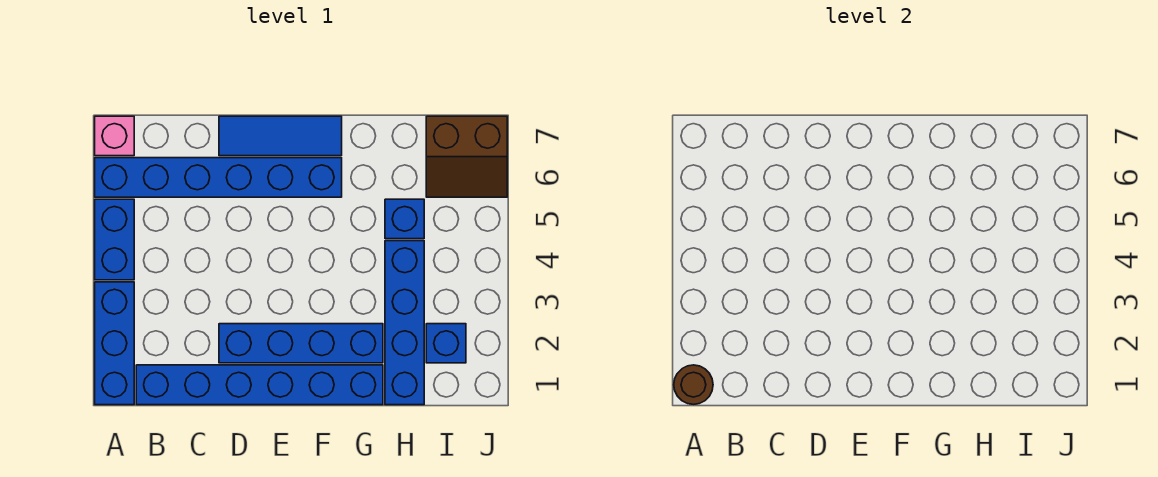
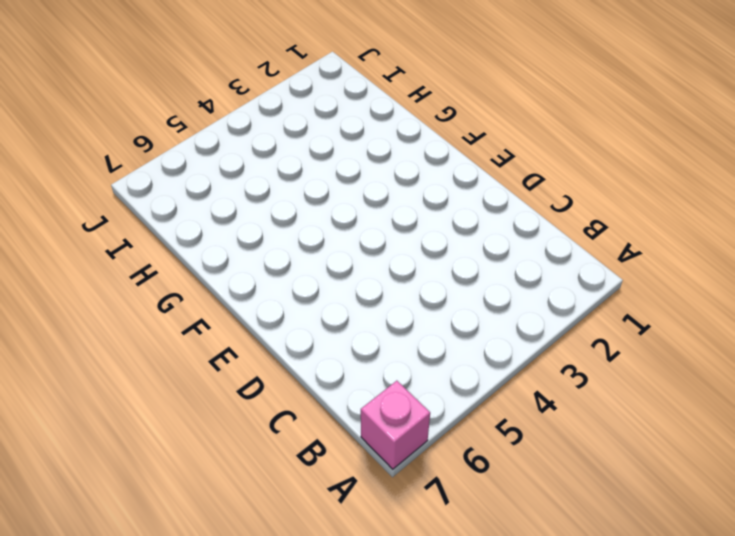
none -> blue 1x3 brick [95,282,134,405]
none -> blue 1x2 brick [95,199,134,280]
none -> blue 1x6 brick [95,158,342,197]

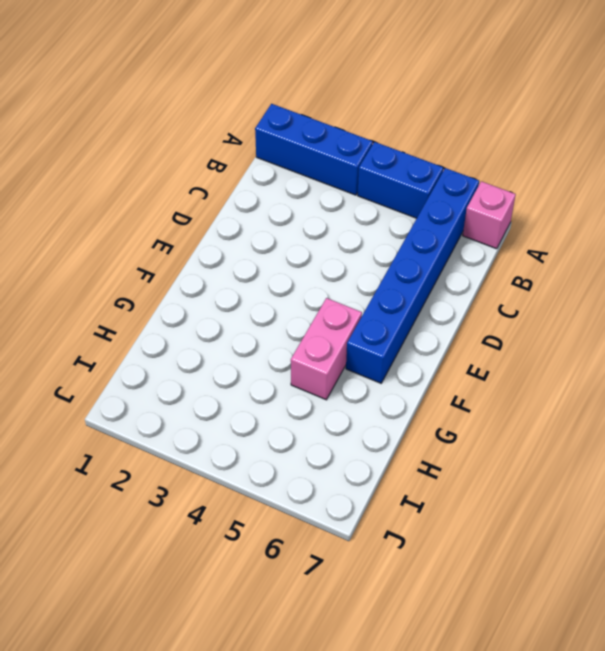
pink 1x2 brick [291,298,362,400] -> none
none -> blue 1x6 brick [136,365,383,405]
none -> blue 1x4 brick [219,324,383,363]
none -> blue 1x3 tile [219,116,342,156]

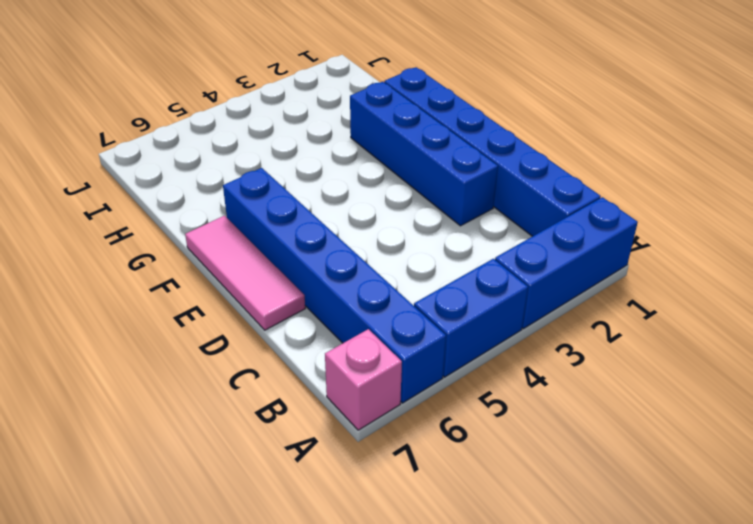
pink 1x3 tile [185,216,305,330] -> blue 1x3 tile [219,116,342,156]
none -> blue 1x4 brick [385,241,424,405]
none -> blue 1x1 brick [385,199,424,239]
none -> blue 1x1 brick [426,324,466,363]

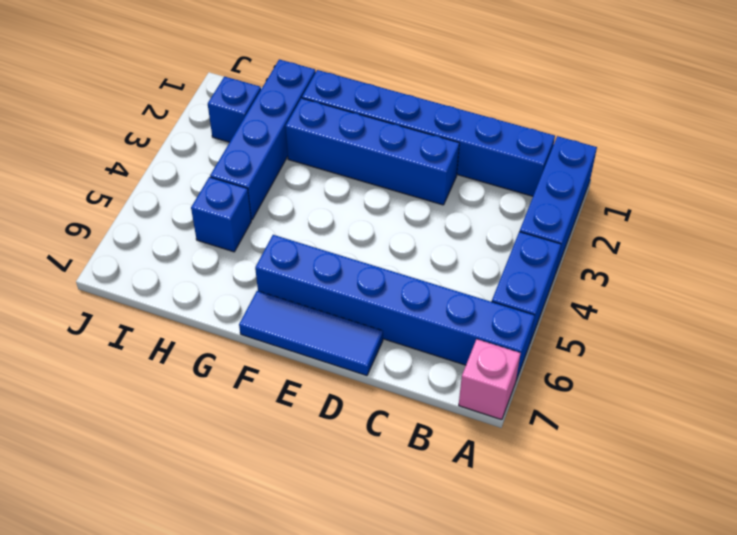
none -> brown 2x2 slope [426,116,507,197]
none -> brown 1x1 round brick [674,365,713,404]

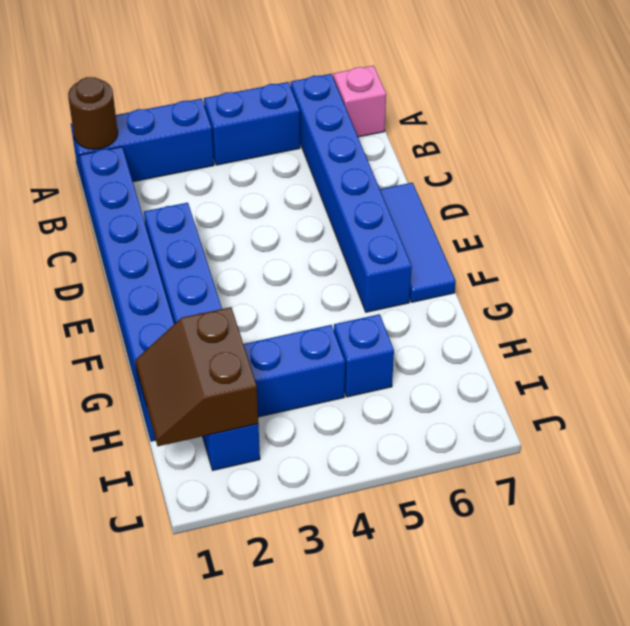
brown 2x2 slope [135,307,258,446] -> brown 2x2 slope moved to [426,116,507,197]

